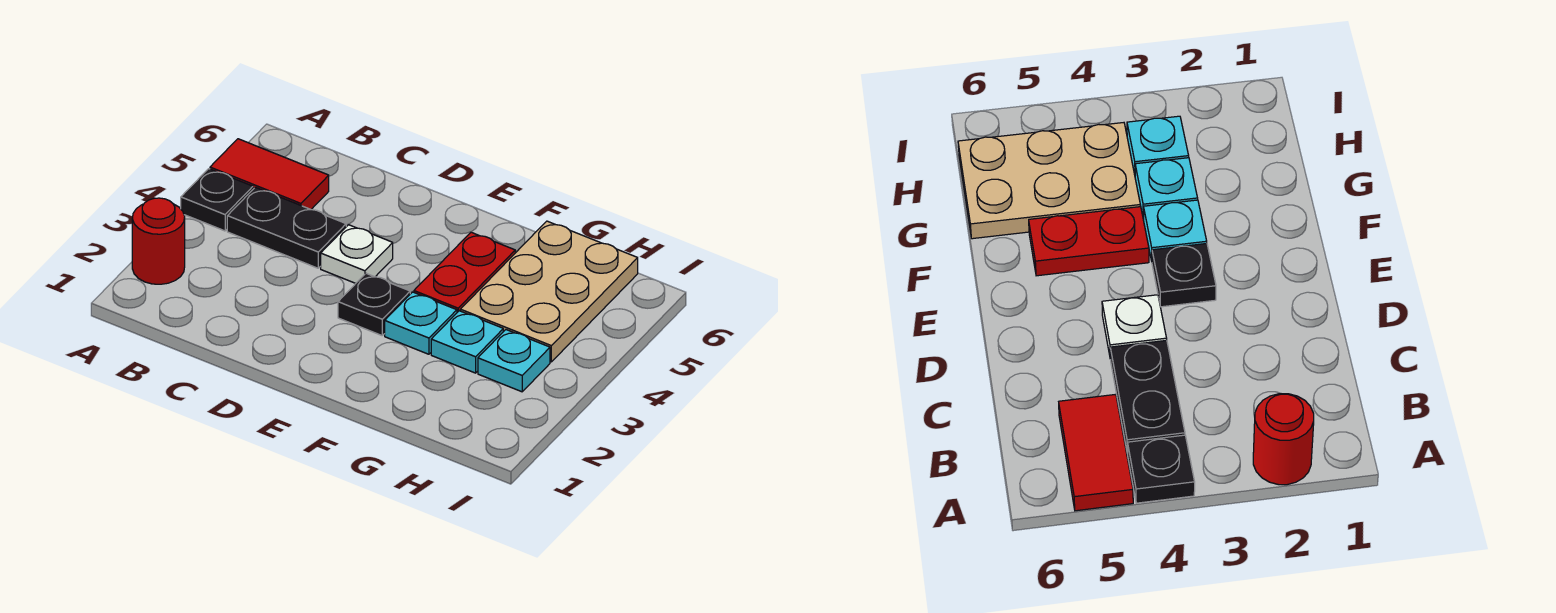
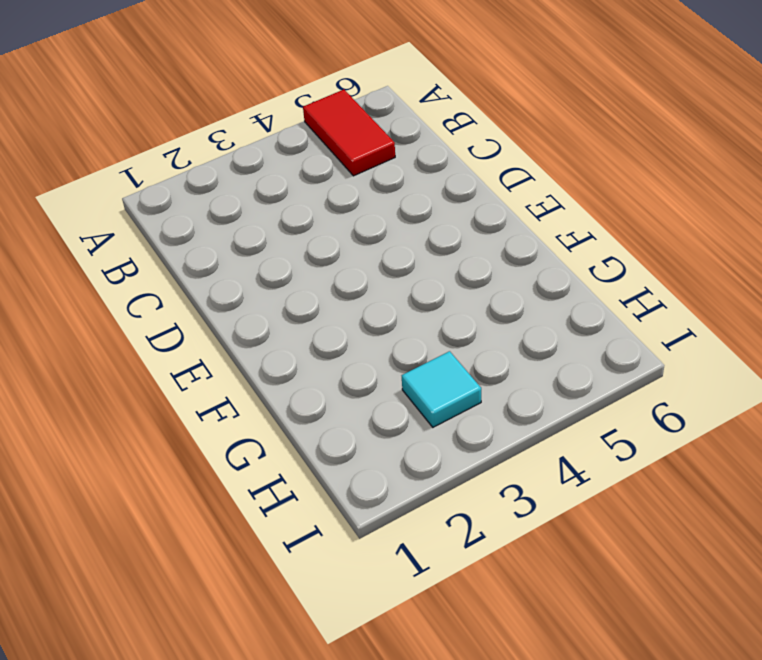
cyan 1x1 tile [402,351,481,427] -> cyan 1x1 plate [478,330,550,392]
none -> red 1x1 round brick [132,198,185,284]
none -> black 1x1 plate [181,169,253,231]

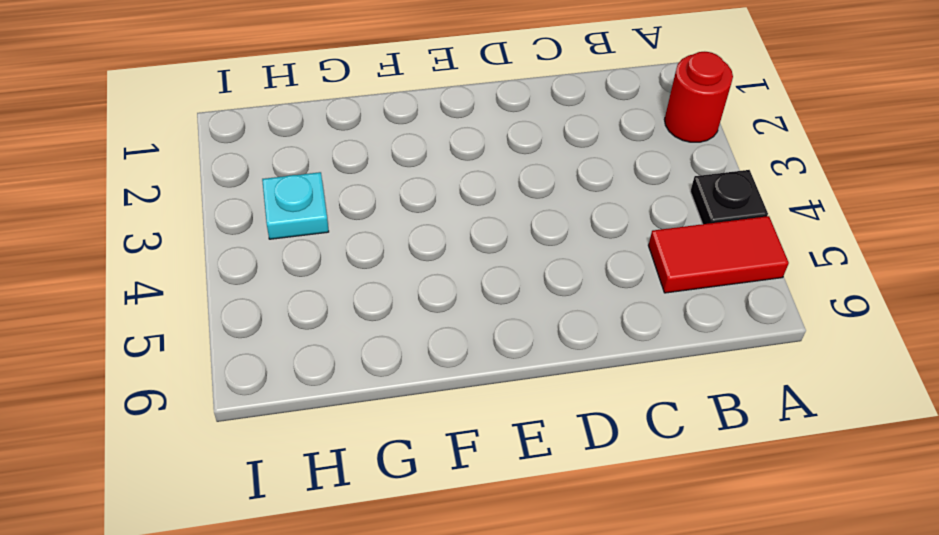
none -> black 1x2 plate [227,187,346,268]
none -> white 1x1 plate [321,225,393,283]

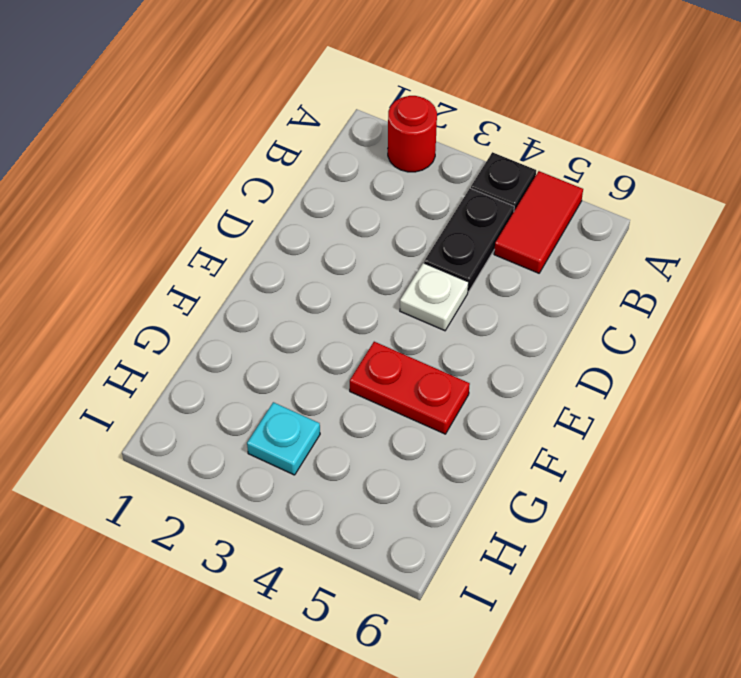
none -> black 1x1 plate [338,273,410,335]
none -> cyan 1x1 plate [385,292,457,354]

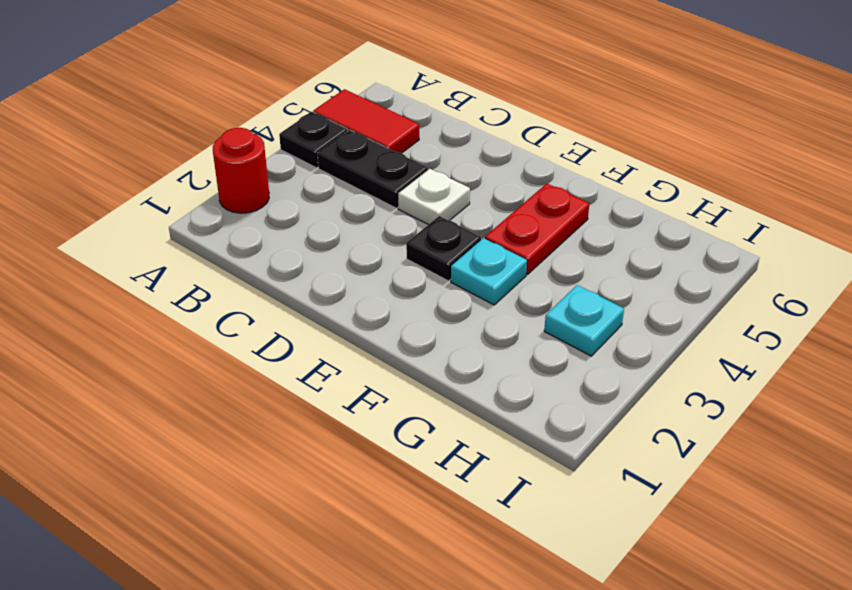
none -> cyan 1x1 plate [431,311,503,373]
none -> tan 2x3 plate [460,221,638,362]

